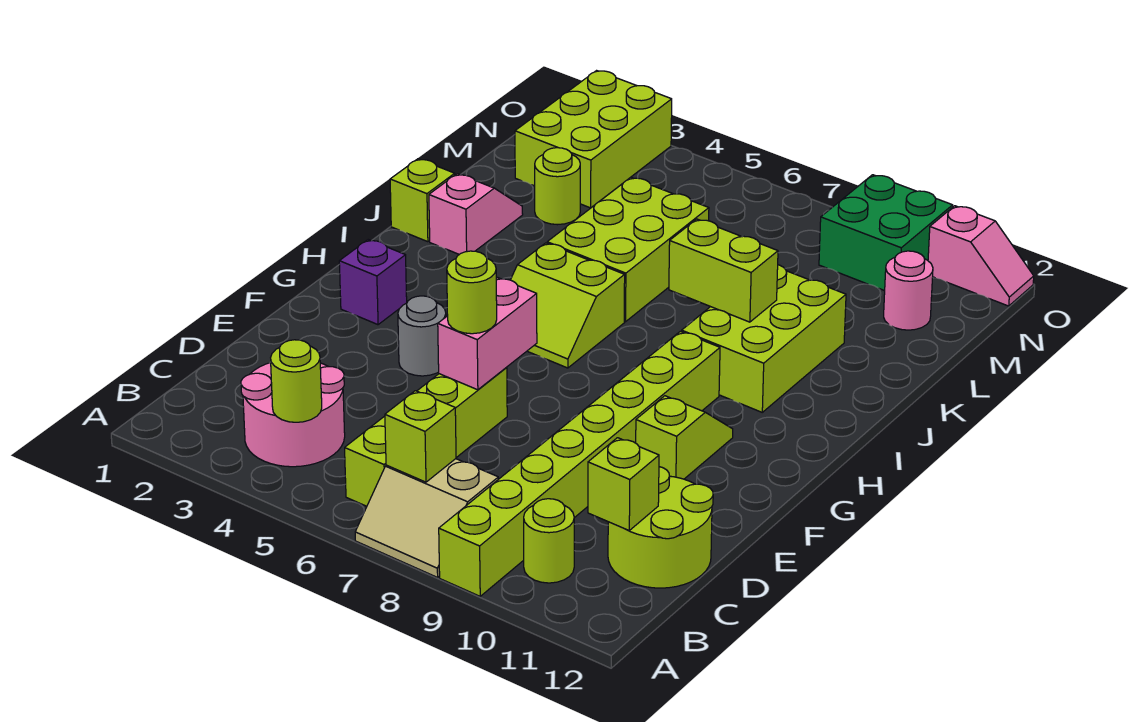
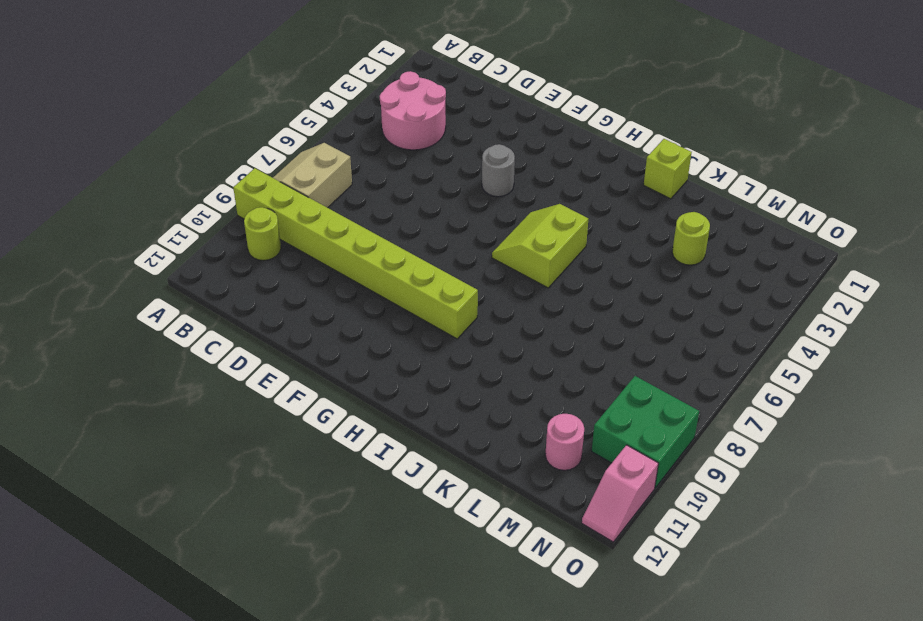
none -> lime 1x4 brick [345,368,507,506]
none -> lime 2x2 round brick [608,467,713,588]
none -> lime 1x2 slope [636,396,733,479]

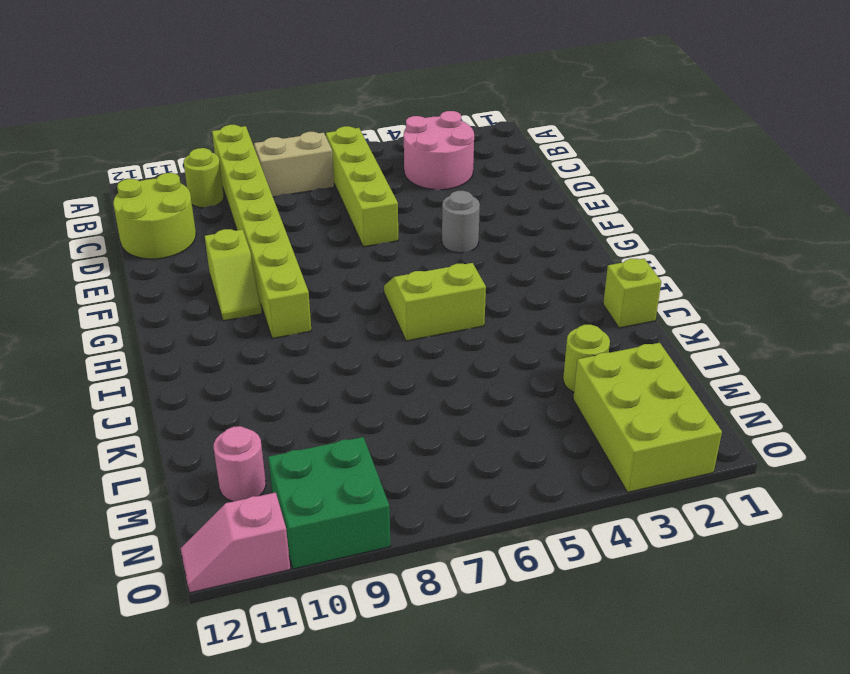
none -> purple 1x1 brick [339,240,407,325]
none -> lime 2x3 brick [682,265,846,412]
none -> pink 1x2 slope [429,174,523,254]

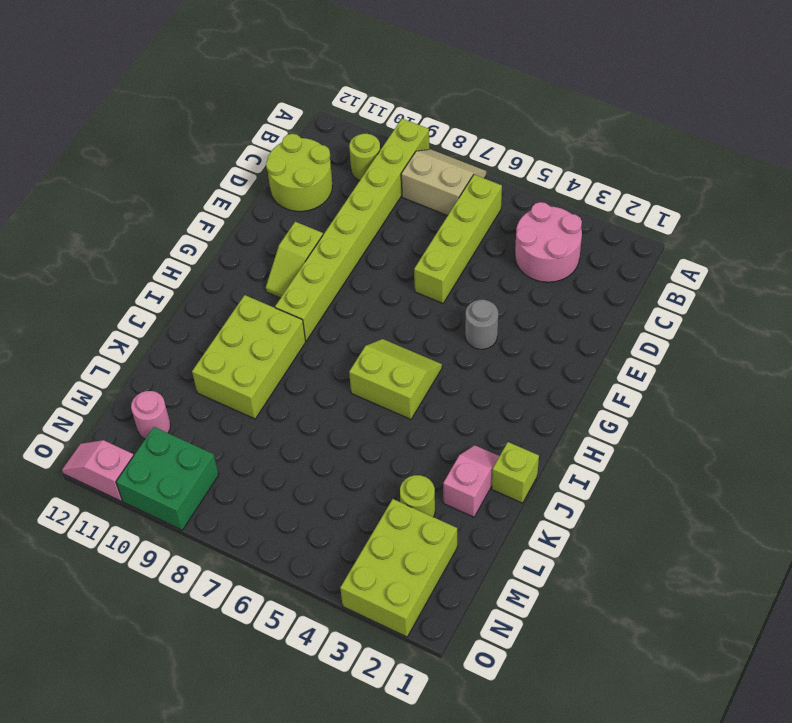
pink 1x2 slope [443,445,499,517] -> pink 1x2 slope turned to [429,174,523,254]
none -> purple 1x1 brick [339,240,407,325]
none -> lime 2x3 brick [547,177,709,322]
none -> lime 1x1 round brick [271,340,322,422]

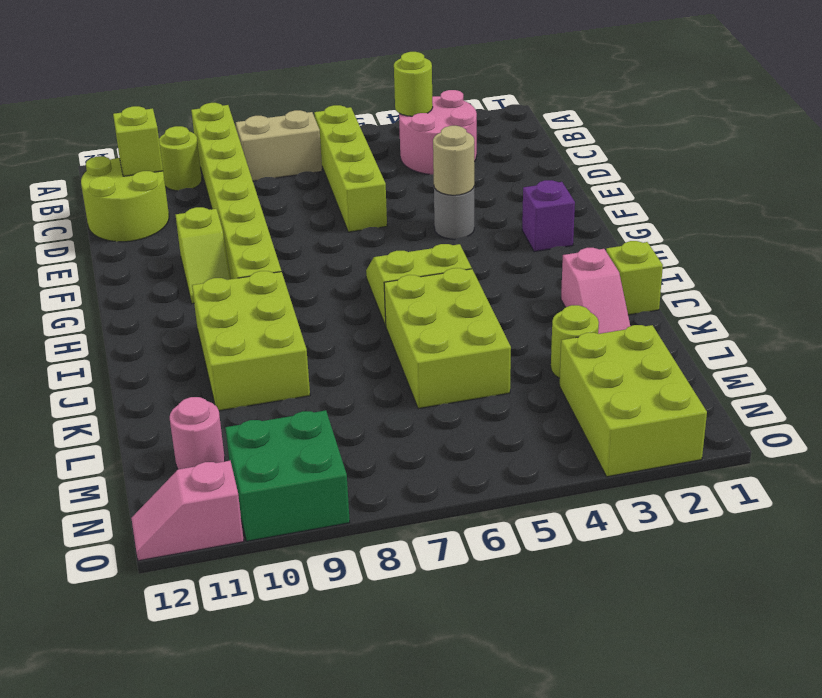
tan 1x1 round brick [433,126,474,195] -> none
none -> lime 1x1 brick [385,391,456,482]
none -> pink 1x2 brick [438,278,537,390]
none -> lime 1x2 brick [669,219,778,322]

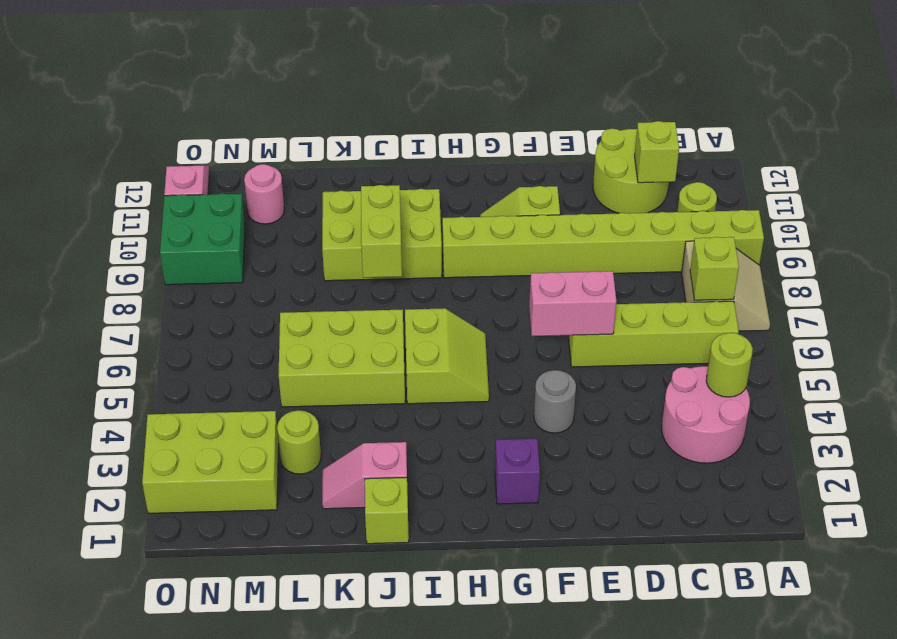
none -> lime 1x1 round brick [447,251,497,334]

